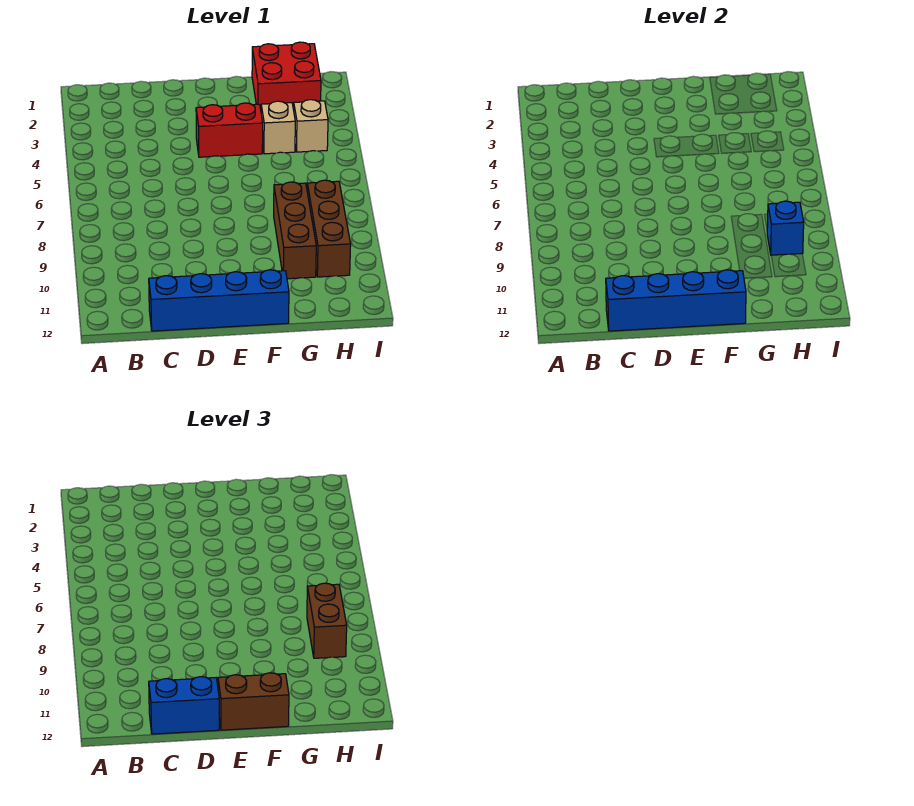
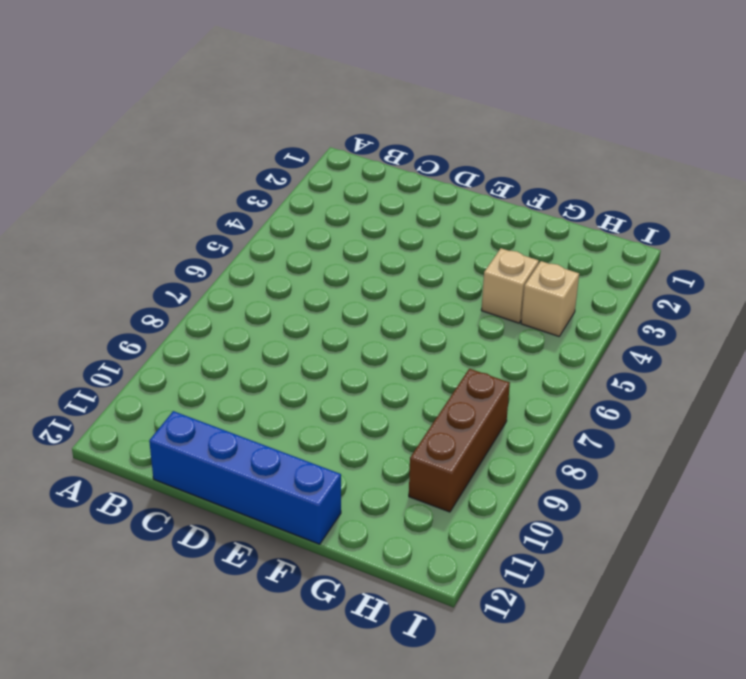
none -> red 1x2 brick [196,103,263,157]
none -> red 2x2 brick [252,42,321,110]
none -> brown 1x3 brick [274,182,316,279]

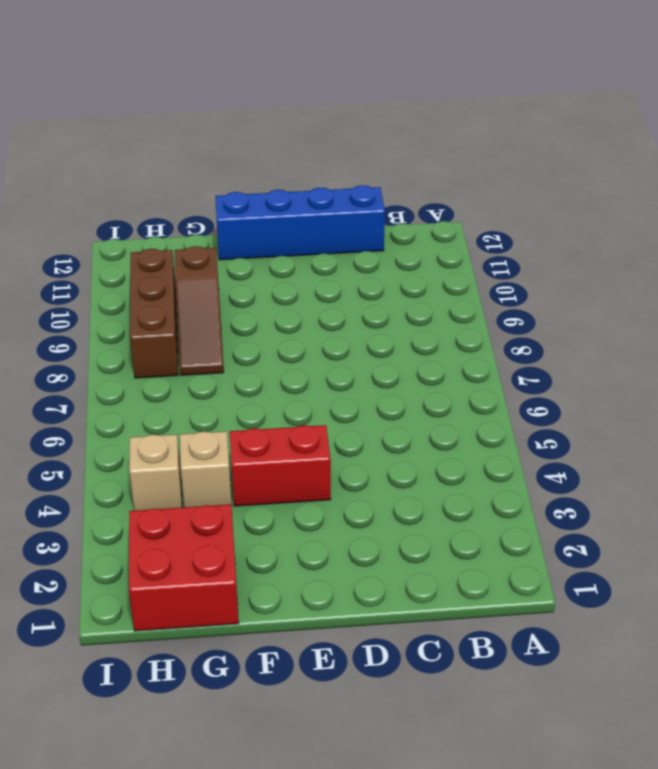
brown 1x3 slope [175,246,224,375] -> brown 1x3 brick [274,182,316,279]
none -> blue 1x4 brick [606,270,746,331]
none -> blue 1x1 brick [767,201,804,255]
none -> blue 1x2 brick [149,677,219,734]

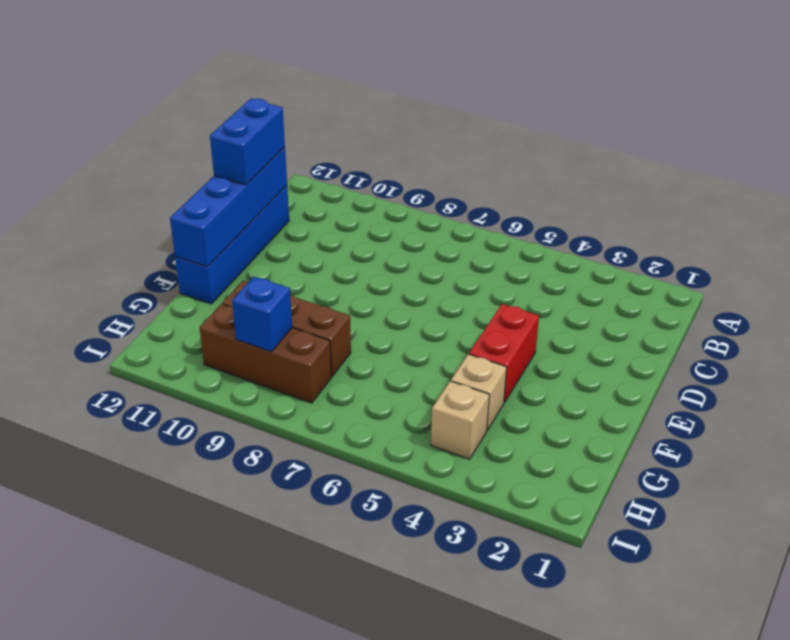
none -> red 2x2 brick [252,42,321,110]
none -> brown 1x2 brick [218,673,289,730]
none -> brown 1x2 brick [307,583,347,658]

